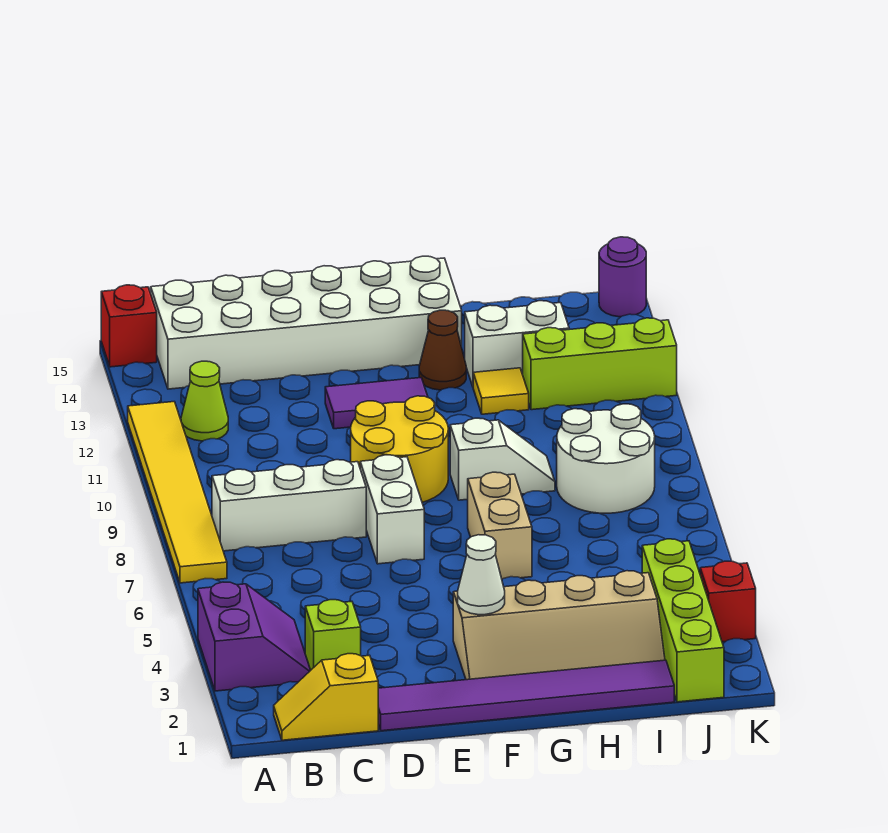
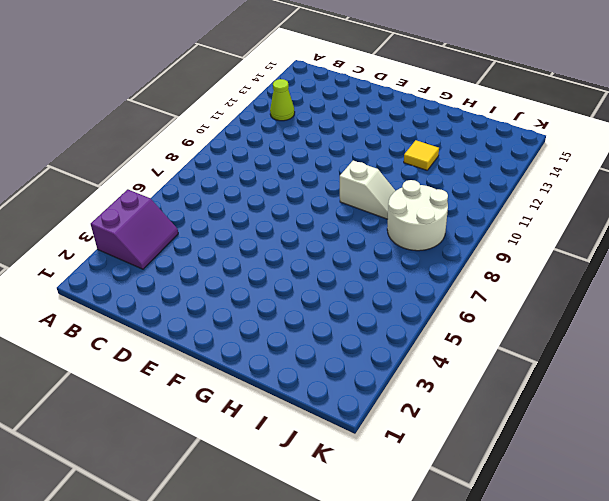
none -> yellow 1x6 tile [128,402,227,583]
none -> red 1x1 brick [101,285,157,367]
none -> yellow 1x2 slope [274,654,378,740]

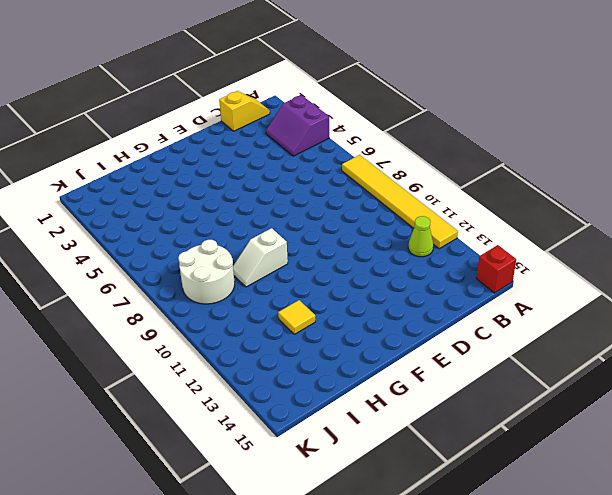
none -> white 1x3 brick [212,460,366,551]
none -> white 2x6 brick [151,256,462,389]
none -> lime 1x1 brick [305,600,361,670]

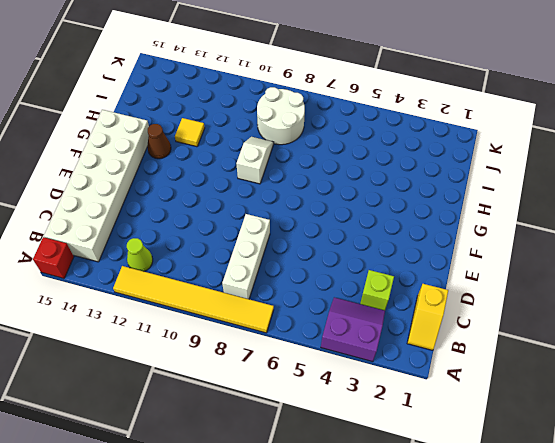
none -> purple 1x6 tile [378,660,674,731]
none -> white 1x2 brick [360,455,424,564]
none -> yellow 2x2 round brick [351,396,448,502]

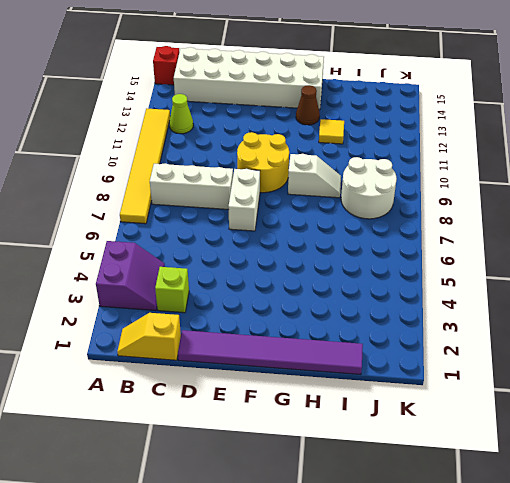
none -> purple 1x2 tile [325,378,428,429]
none -> tan 2x4 slope [453,571,665,680]
none -> tan 1x2 brick [468,472,532,579]

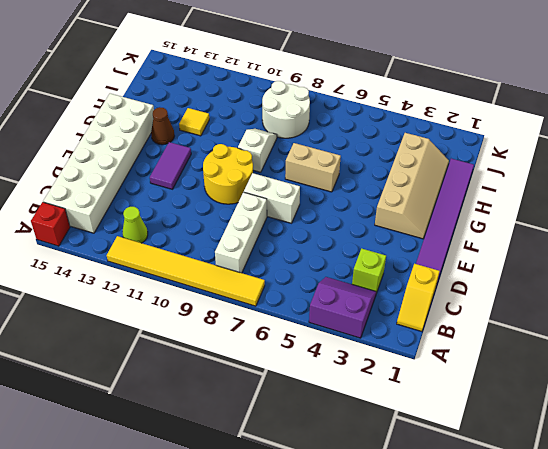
none -> white 1x2 brick [465,301,569,386]
none -> lime 1x3 brick [523,318,677,410]
none -> lime 1x4 brick [642,539,724,702]

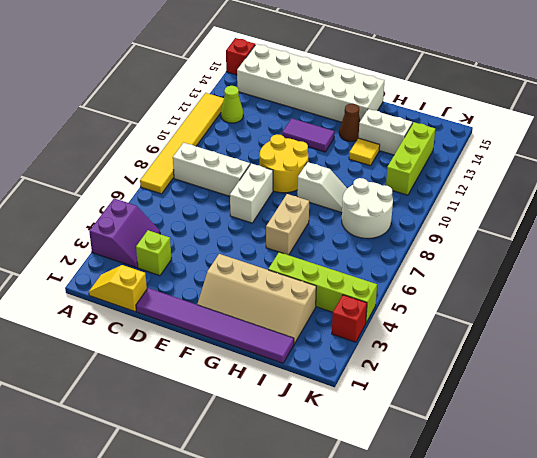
lime 1x4 brick [268,252,377,322] -> lime 1x4 brick turned to [642,539,724,702]
lime 1x3 brick [386,122,435,195] -> lime 1x3 brick turned to [523,318,677,410]
none -> purple 1x1 round brick [599,237,646,317]
none -> white 1x1 cone [458,535,505,615]

